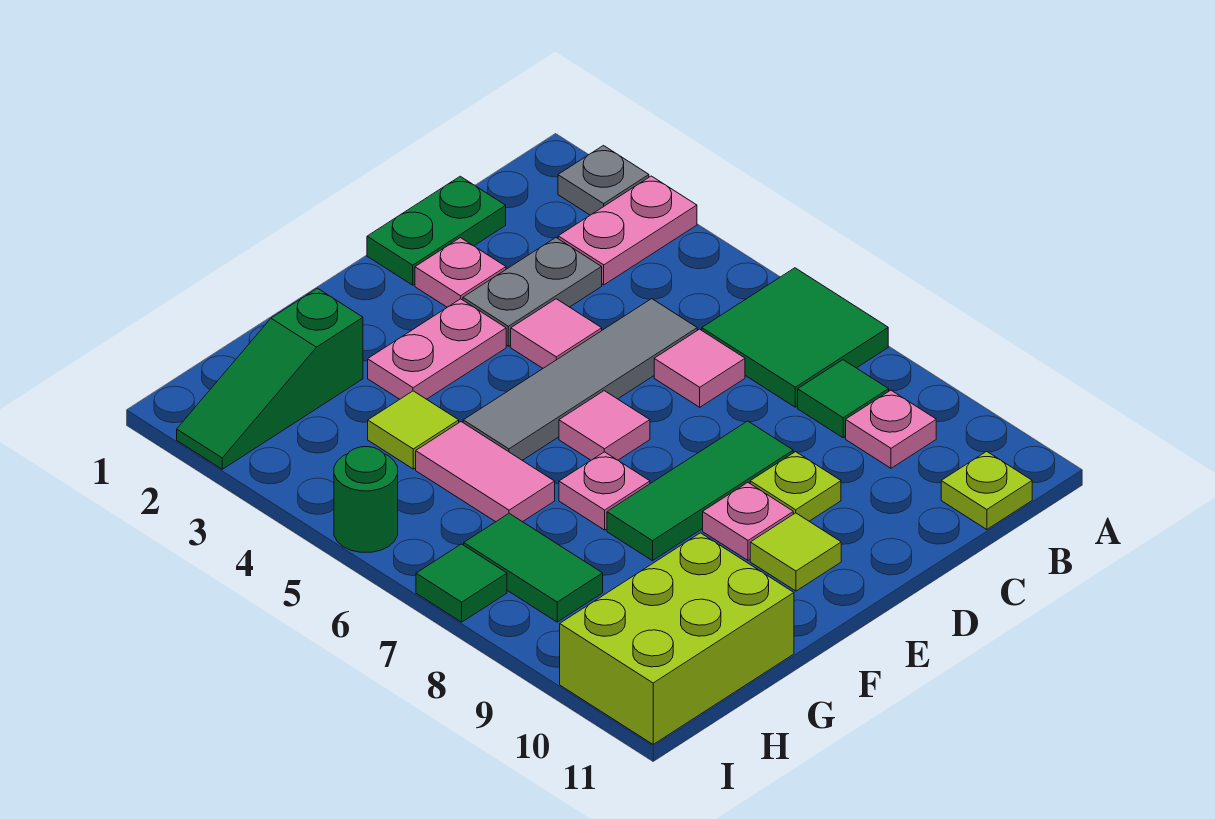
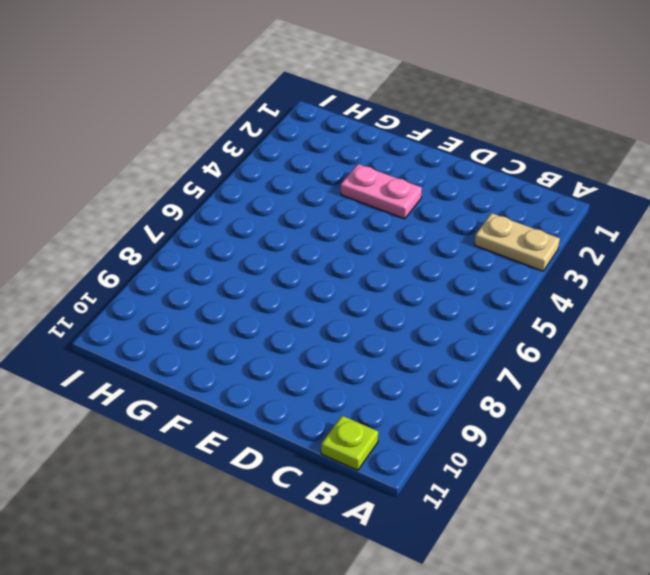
tan 1x2 plate [475,213,560,271] -> pink 1x2 plate [558,176,697,285]
none -> grey 1x1 plate [558,146,649,215]
none -> green 2x2 tile [702,268,888,407]
none -> green 1x1 tile [798,360,889,438]

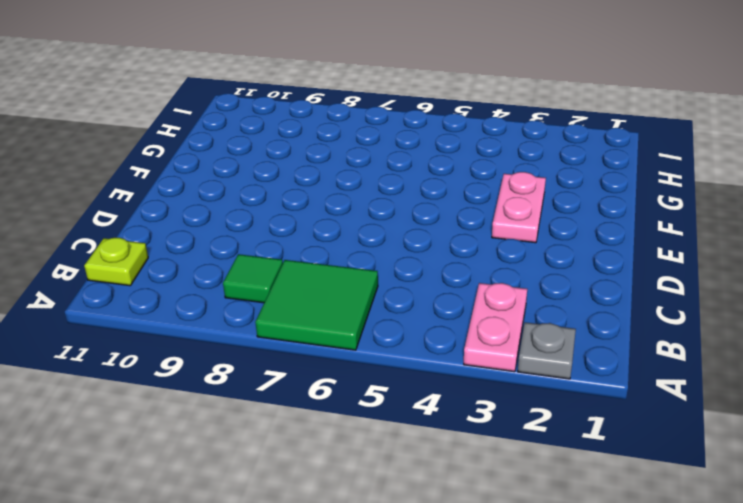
none -> pink 1x1 plate [846,390,936,468]
none -> green 1x2 plate [367,176,506,285]
none -> grey 1x2 plate [463,238,602,346]

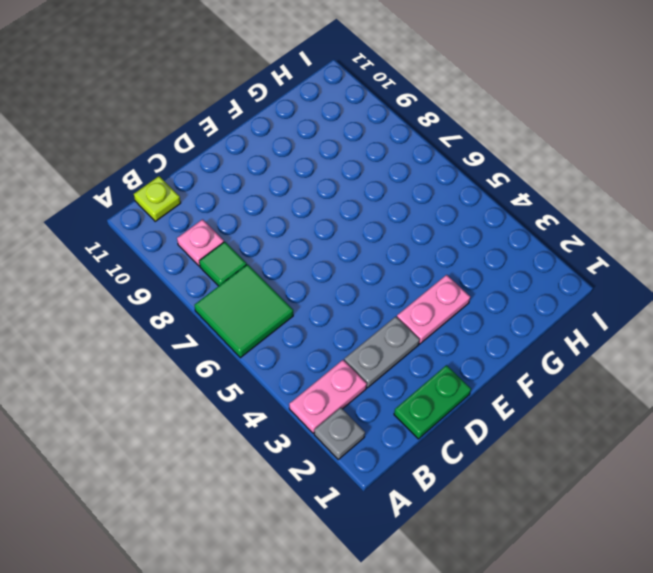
none -> grey 1x4 tile [463,299,697,460]
none -> pink 1x1 tile [654,329,745,407]
none -> pink 1x1 plate [415,238,506,307]

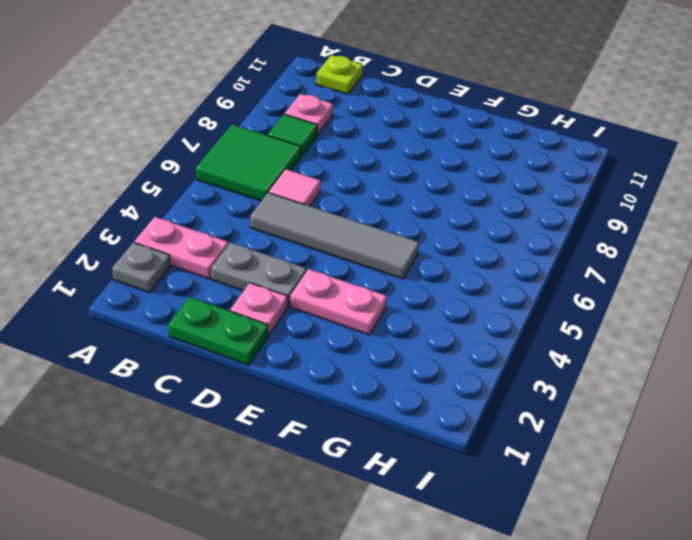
none -> pink 1x1 tile [511,299,602,368]
none -> green 1x3 tile [607,421,793,561]
none -> lime 1x1 plate [750,452,841,521]

